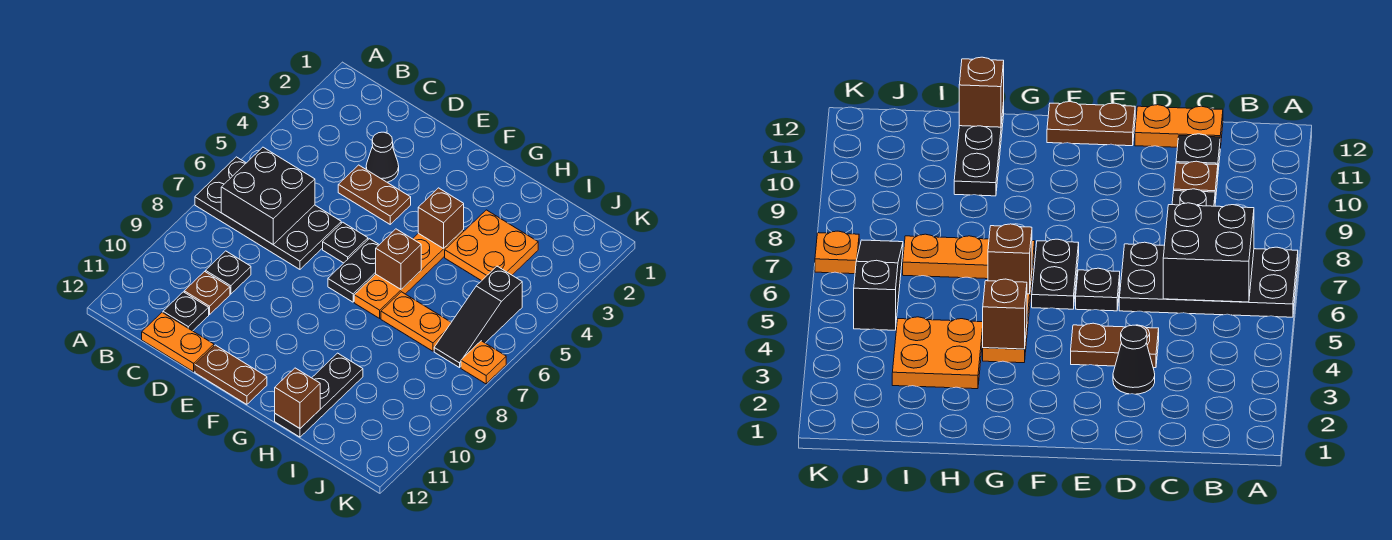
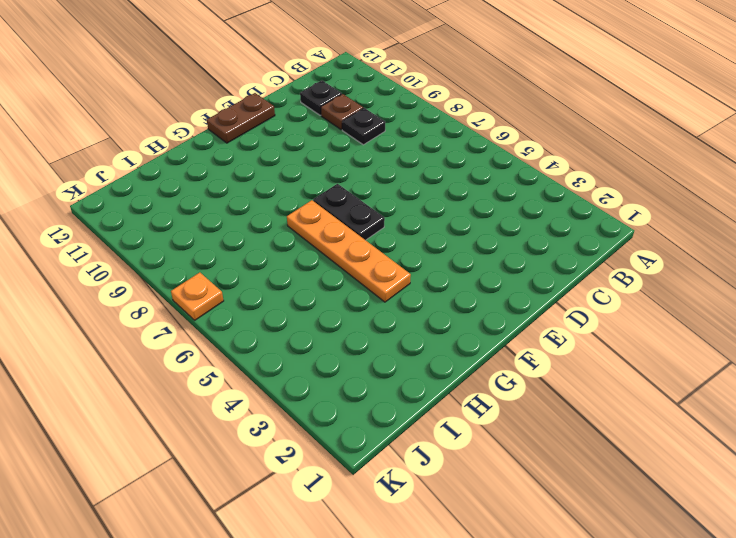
none -> black 2x4 plate [195,157,341,269]
none -> orange 1x2 plate [142,313,214,372]
none -> black 1x1 cone [366,132,399,182]

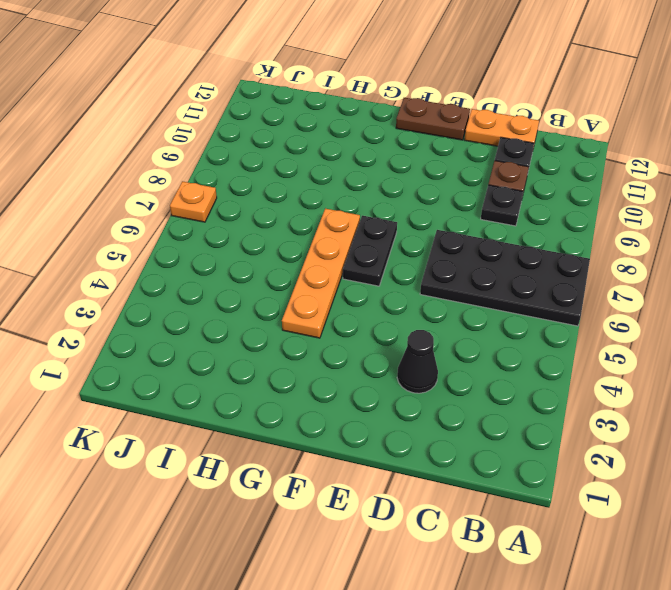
none -> brown 1x2 plate [338,165,411,224]
none -> black 1x1 plate [323,222,368,263]
none -> orange 2x2 plate [445,210,538,281]

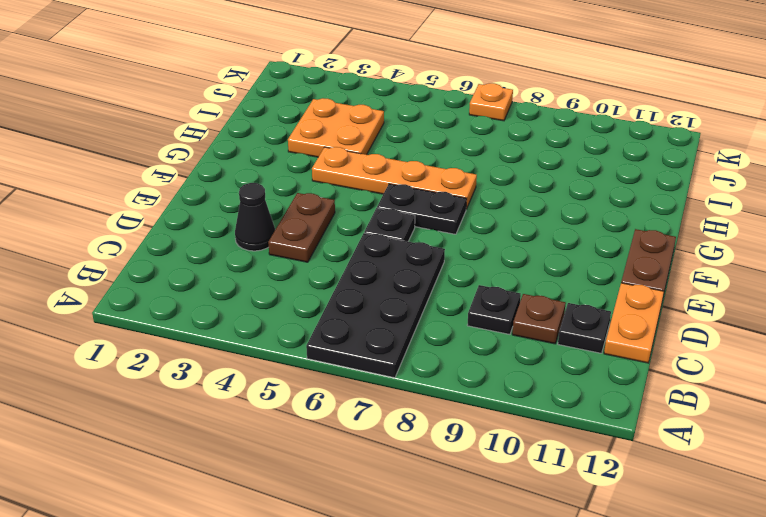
none -> orange 1x2 plate [381,292,451,351]
none -> black 1x3 plate [275,353,363,437]
none -> black 1x3 slope [434,266,522,368]

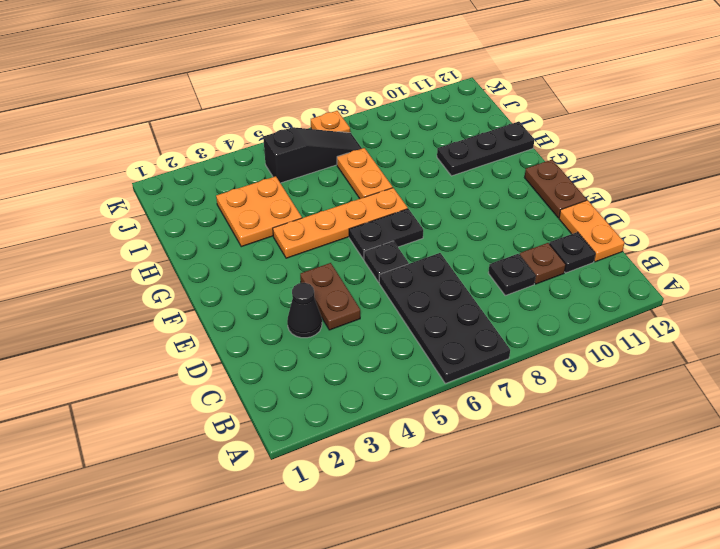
none -> black 2x2 brick [221,147,315,244]
none -> brown 1x1 brick [418,188,464,249]
none -> brown 1x1 brick [376,229,421,289]

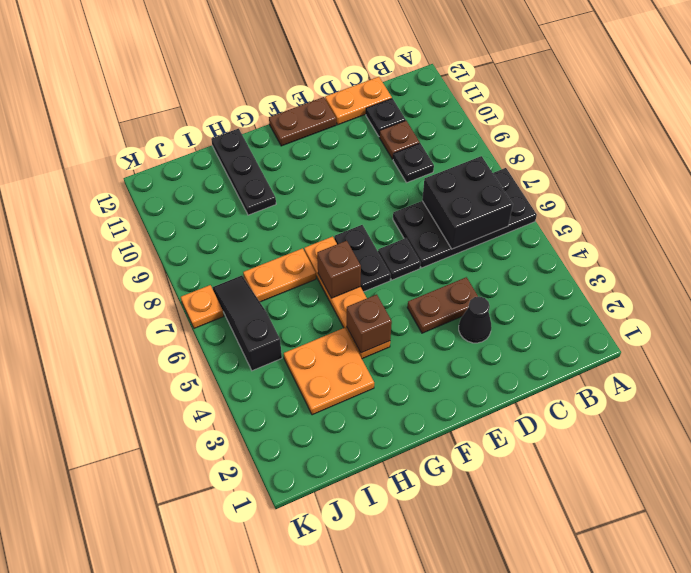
none -> brown 1x1 brick [275,368,320,428]

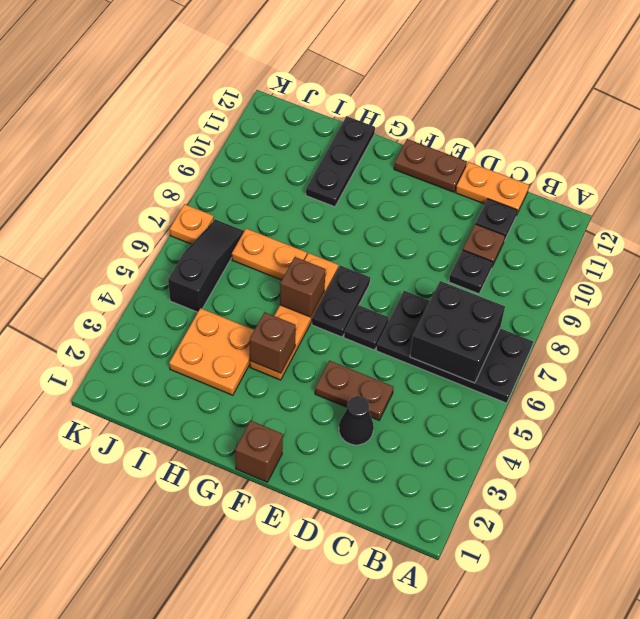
brown 1x1 brick [235,421,283,482] -> brown 1x1 brick moved to [275,368,320,428]

